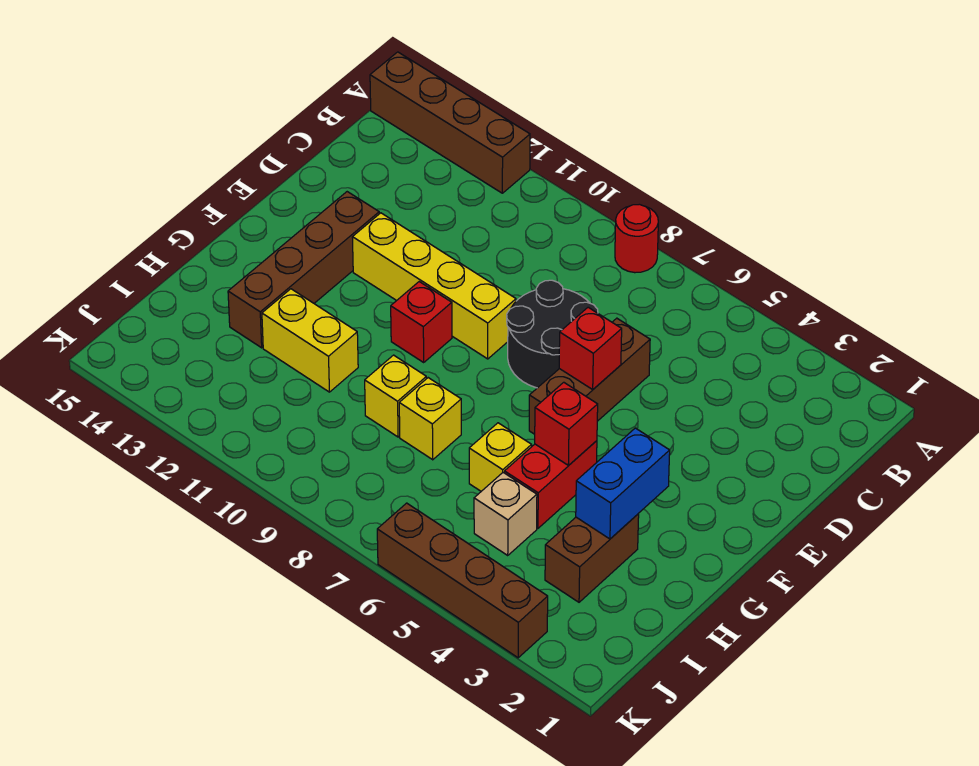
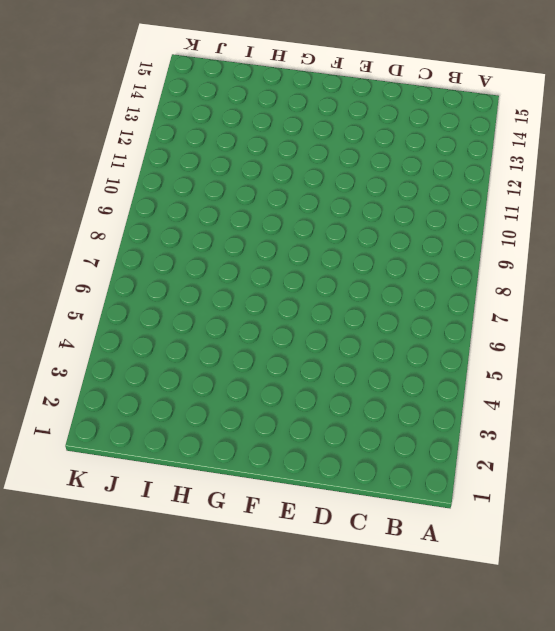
none -> red 1x1 round brick [615,204,658,273]
none -> brown 1x4 brick [370,52,530,193]
none -> brown 1x3 brick [529,318,650,434]

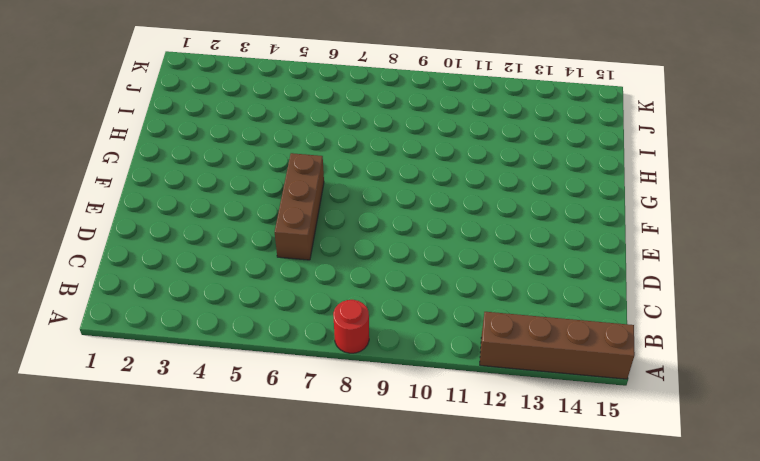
none -> black 2x2 round brick [507,280,598,388]
none -> yellow 1x4 brick [352,213,516,359]
none -> brown 1x4 brick [228,192,379,348]

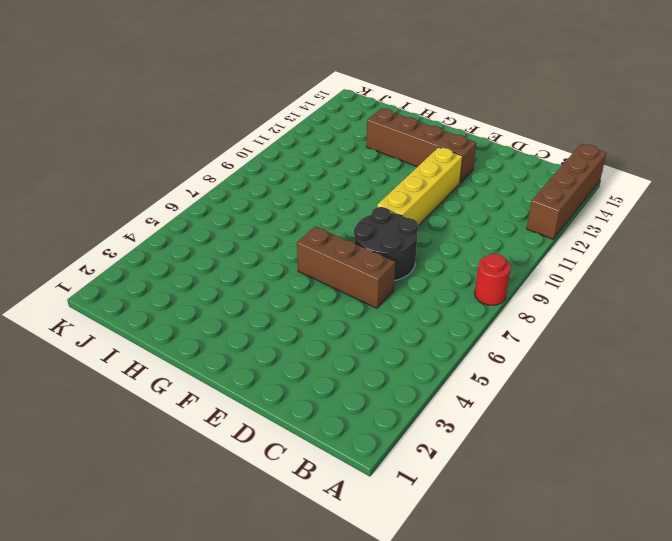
none -> red 1x1 brick [391,282,452,362]
none -> red 1x2 brick [505,441,597,528]
none -> brown 1x2 brick [545,514,639,602]

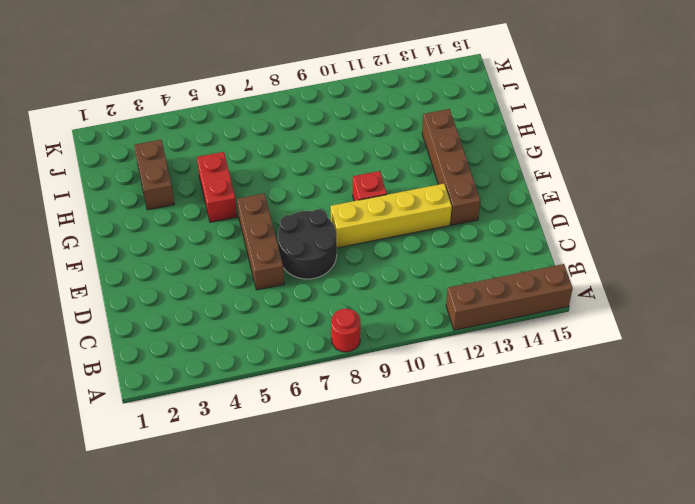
none -> yellow 1x1 brick [469,423,532,491]
none -> yellow 1x1 brick [399,378,461,460]
none -> yellow 1x1 brick [365,355,426,437]

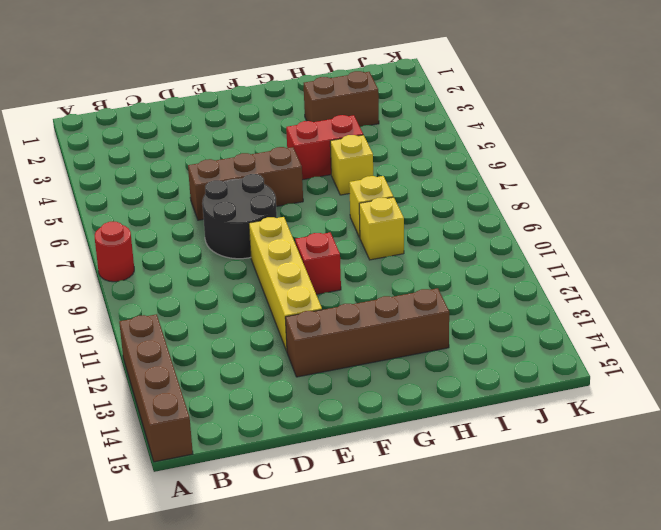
none -> yellow 1x2 brick [262,289,358,392]
none -> tan 1x1 brick [474,473,537,555]
none -> brown 1x4 brick [377,503,548,658]

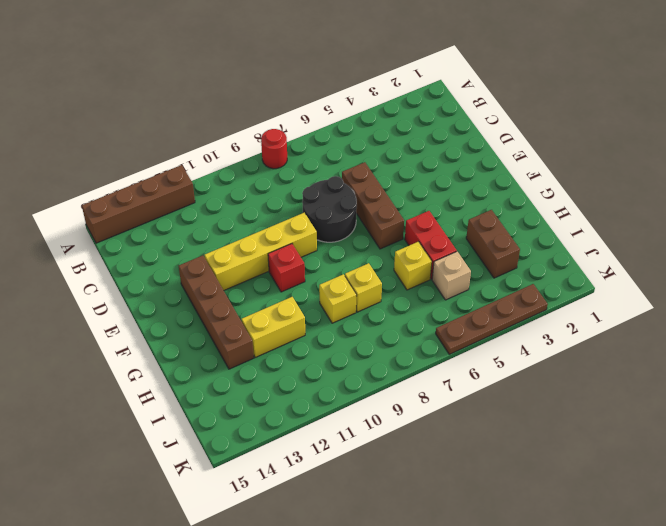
brown 1x4 plate [436,284,548,354] -> brown 1x4 brick [377,503,548,658]
none -> red 1x1 brick [559,307,622,389]
none -> blue 1x2 brick [576,428,670,539]
none -> red 1x1 brick [535,382,598,465]

